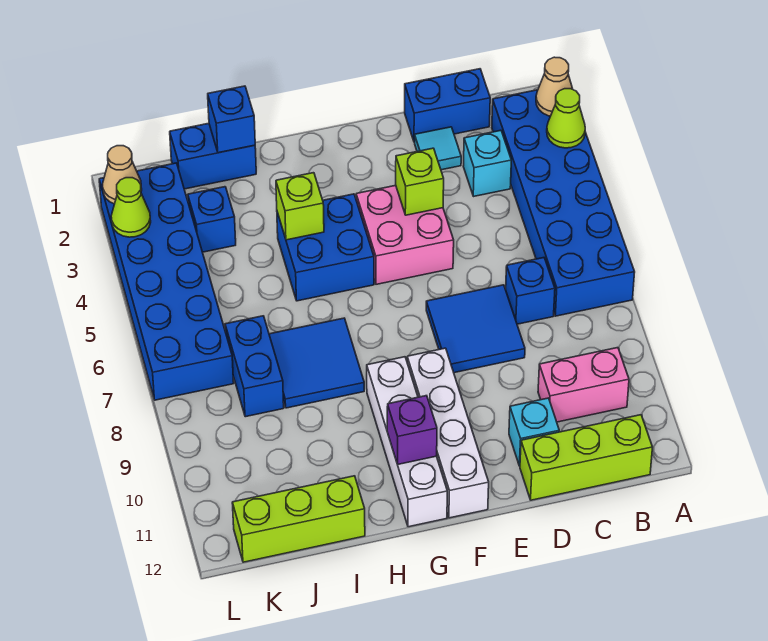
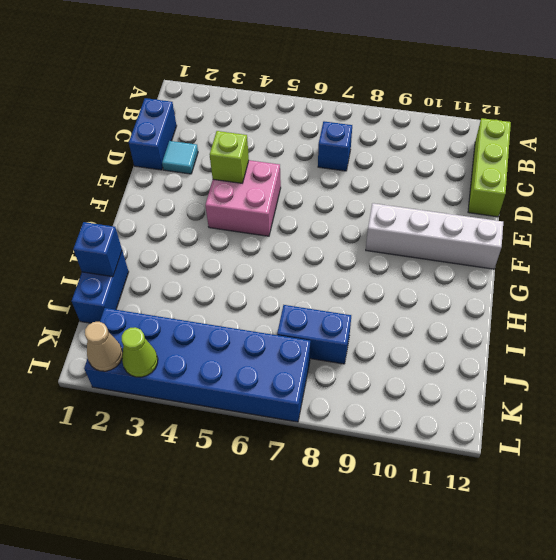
none -> blue 2x6 brick [492,90,635,316]
none -> pink 1x2 brick [538,348,629,422]
none -> cyan 1x1 brick [463,130,511,196]

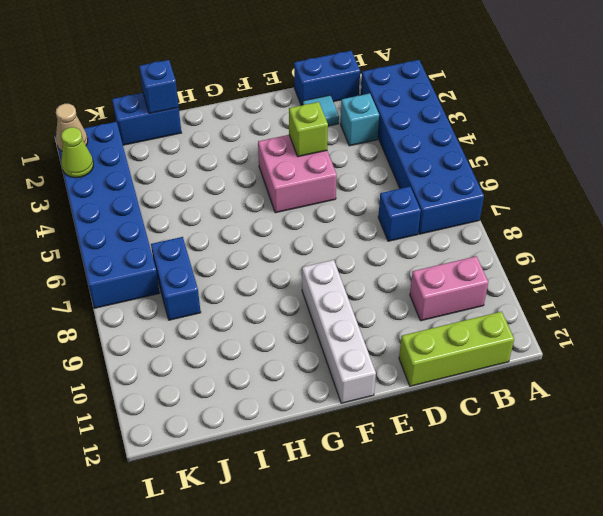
none -> blue 2x2 tile [426,285,525,373]
none -> cyan 1x1 brick [509,398,559,466]
none -> blue 2x2 brick [277,194,374,301]

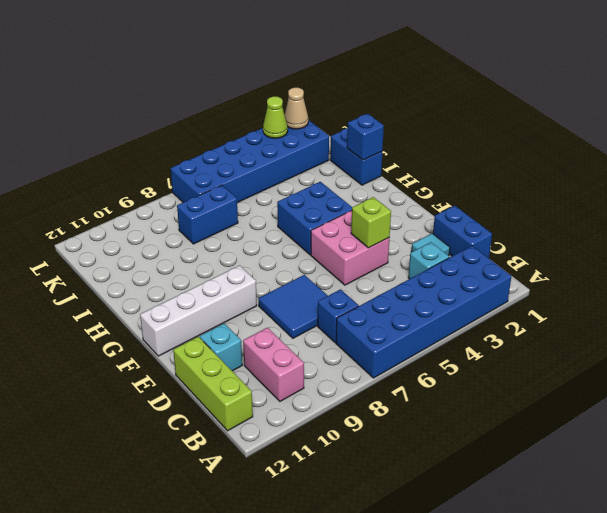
none -> white 1x4 brick [367,357,447,527]
none -> blue 2x2 tile [269,318,364,408]
none -> lime 1x3 brick [232,476,365,562]

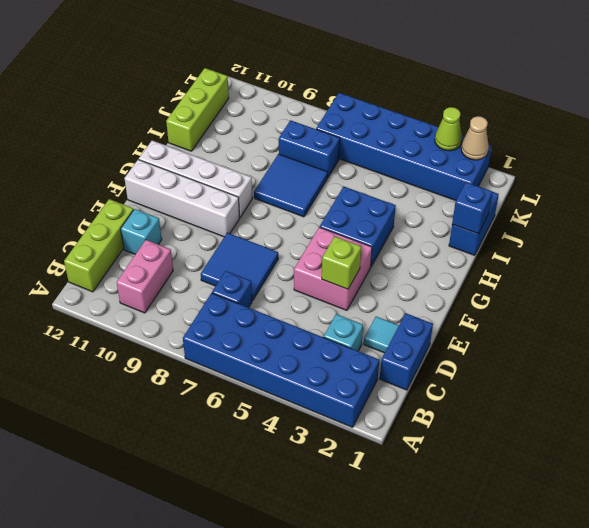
none -> blue 1x1 brick [188,187,236,252]
none -> tan 1x1 cone [536,57,573,116]
none -> lime 1x1 cone [547,89,585,148]

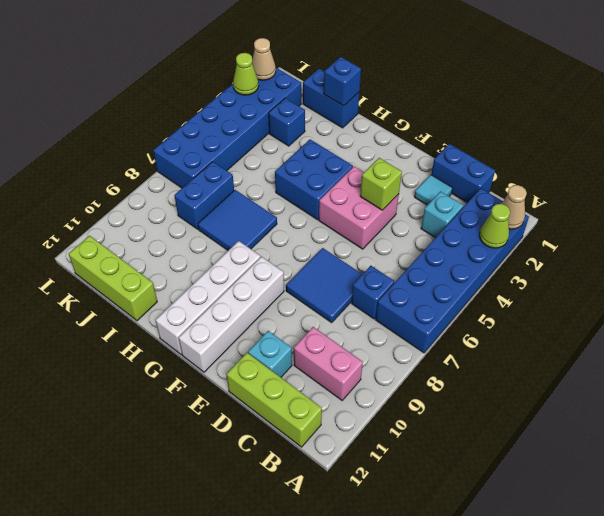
none -> purple 1x1 brick [387,396,437,464]
none -> lime 1x1 brick [276,173,324,240]

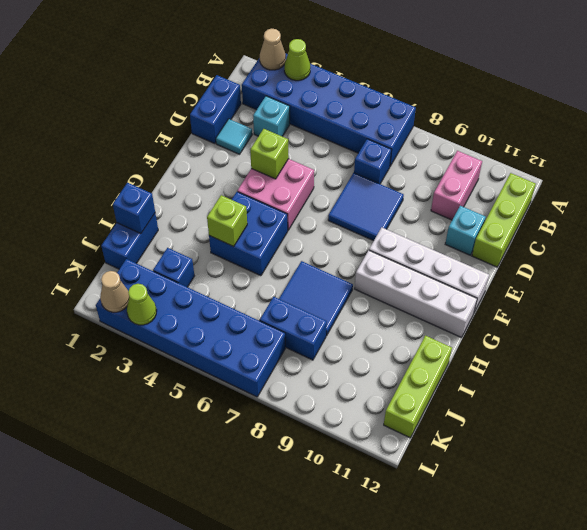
none -> purple 1x1 brick [387,396,437,464]

